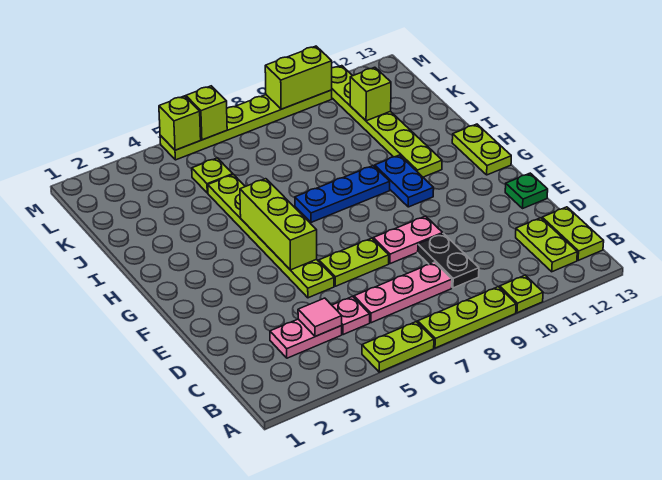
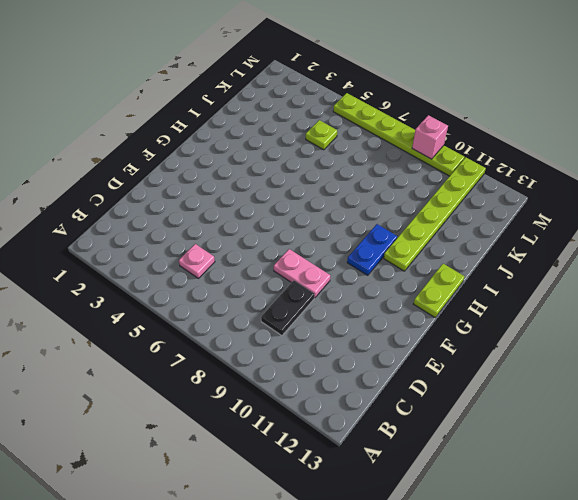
pink 1x1 brick [412,115,448,159] -> lime 1x2 brick [265,46,332,109]
none -> lime 1x2 plate [362,322,434,372]
none -> lime 1x3 plate [418,287,516,348]
none -> lime 1x1 plate [500,275,543,313]

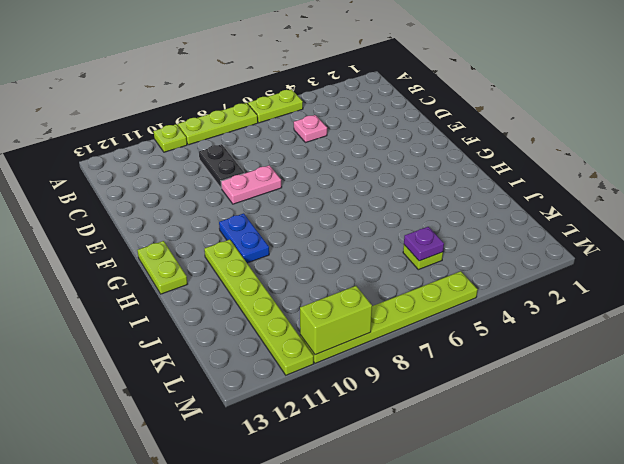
purple 1x1 plate [404,227,444,261] -> none
none -> lime 1x2 plate [516,218,577,272]
none -> lime 1x2 plate [542,207,604,261]
none -> pink 1x2 plate [270,319,342,358]

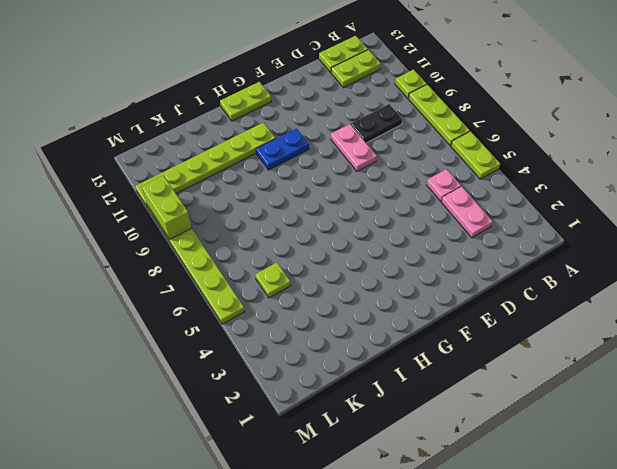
none -> pink 1x3 plate [354,262,452,323]
none -> lime 1x6 plate [208,174,334,298]
none -> lime 1x2 plate [319,238,389,286]

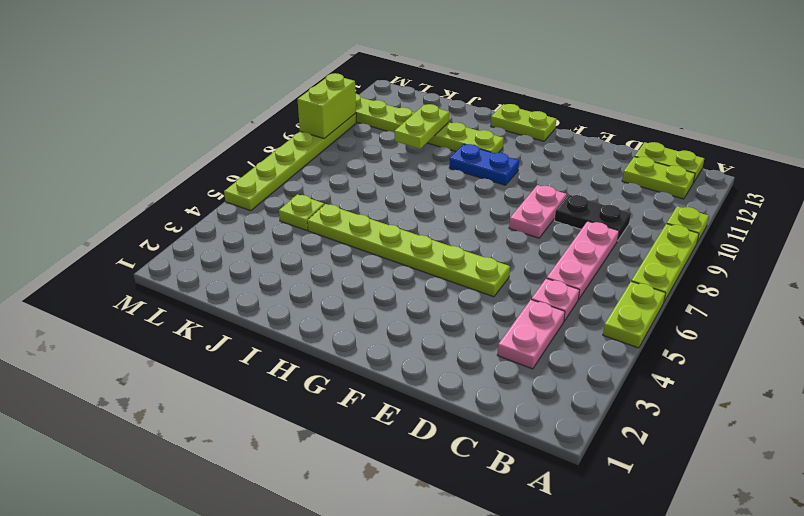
lime 1x2 plate [395,104,449,149] -> lime 1x2 plate moved to [319,238,389,286]
none -> green 1x1 plate [505,173,548,208]
none -> blue 1x3 plate [295,166,390,222]
none -> pink 1x1 tile [298,298,342,337]

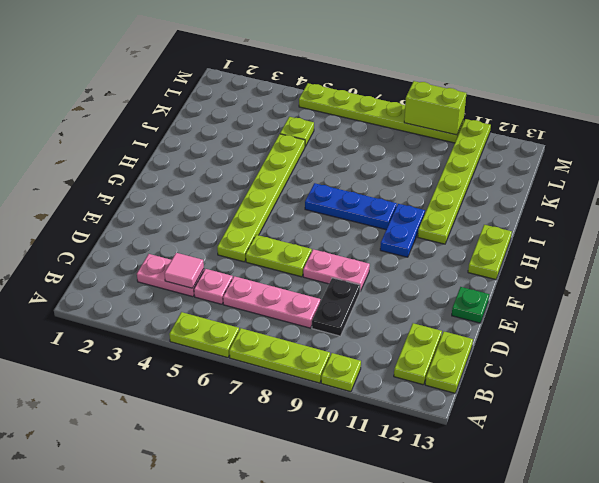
none -> lime 1x3 brick [240,179,317,270]
none -> lime 1x1 brick [350,67,391,121]
none -> lime 1x1 brick [159,96,201,150]

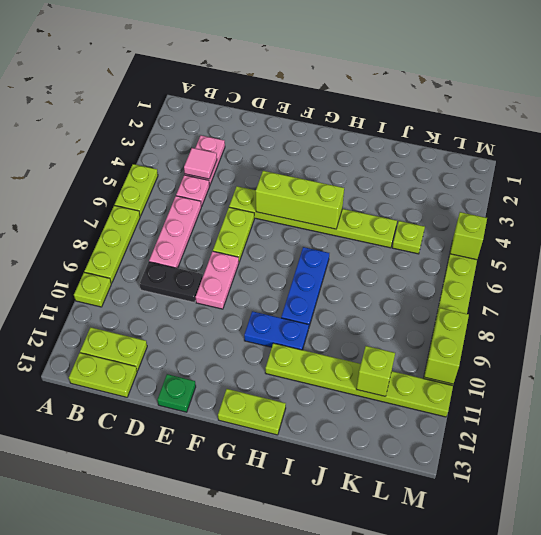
none -> lime 1x1 brick [186,86,227,140]

